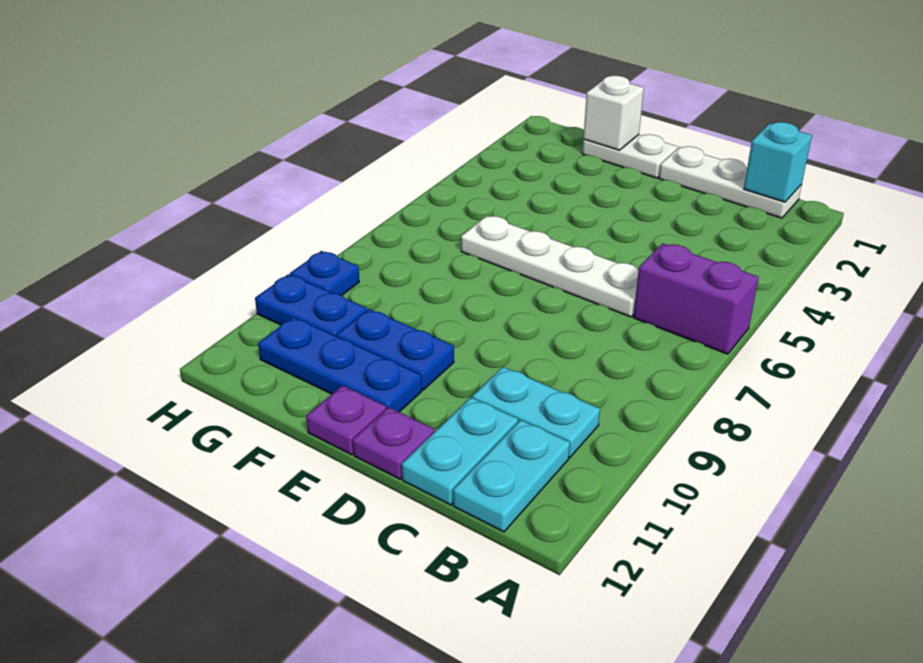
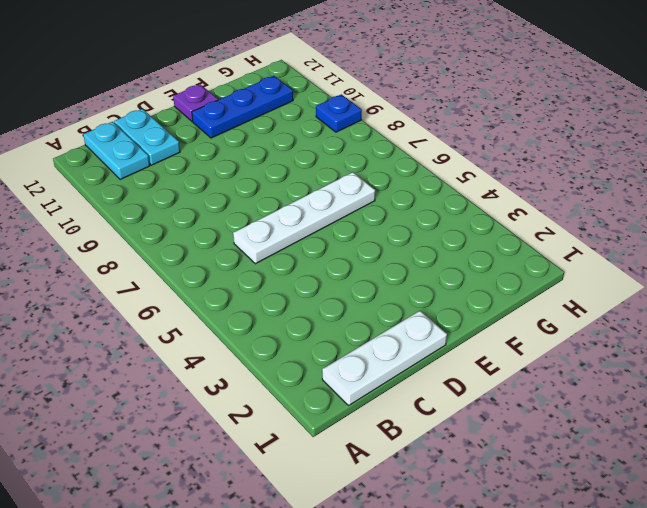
none -> purple 1x2 brick [633,243,759,354]
none -> cyan 1x2 plate [472,367,600,457]
none -> purple 1x1 plate [353,407,434,479]

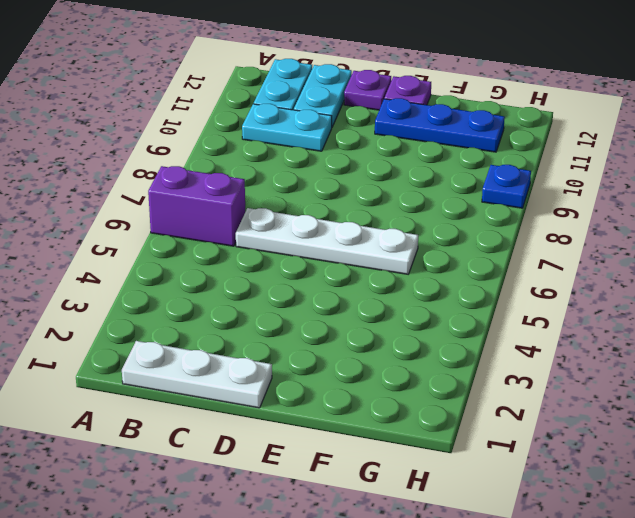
none -> white 1x2 plate [582,134,678,178]
none -> blue 1x2 plate [336,309,454,390]
none -> blue 1x2 plate [255,274,367,336]

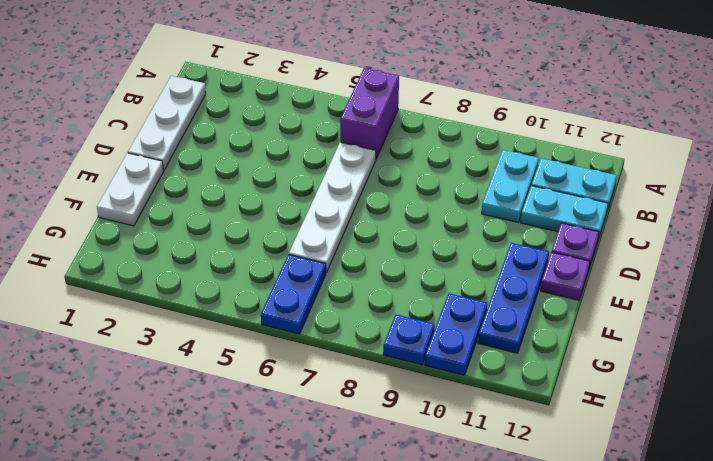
blue 1x2 plate [261,255,326,334] -> blue 1x2 plate moved to [336,309,454,390]
none -> cyan 1x1 brick [744,122,812,202]
none -> white 1x1 brick [583,76,644,150]

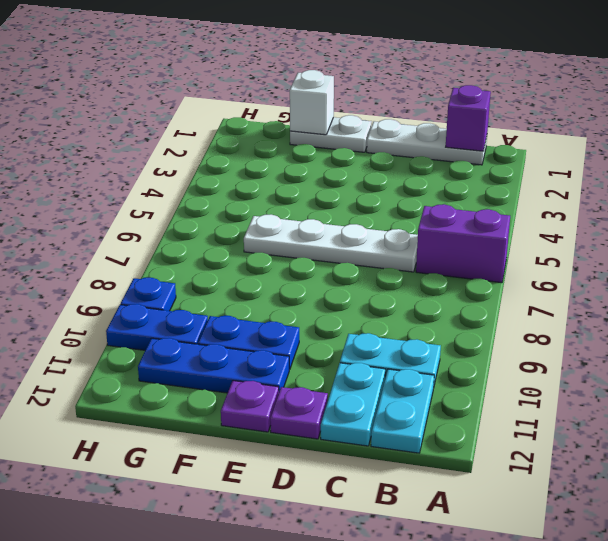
purple 1x1 brick [446,85,491,151] -> cyan 1x1 brick [744,122,812,202]

